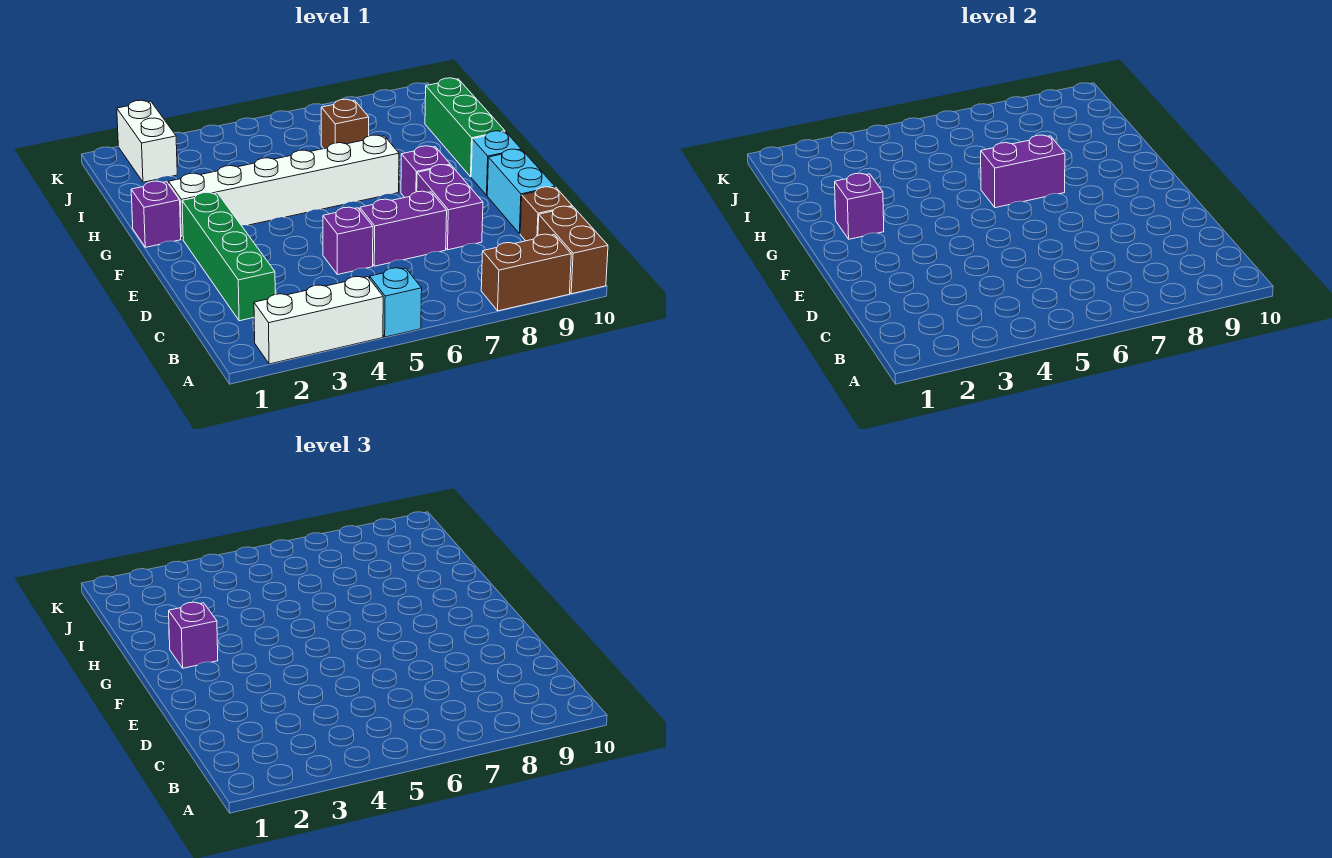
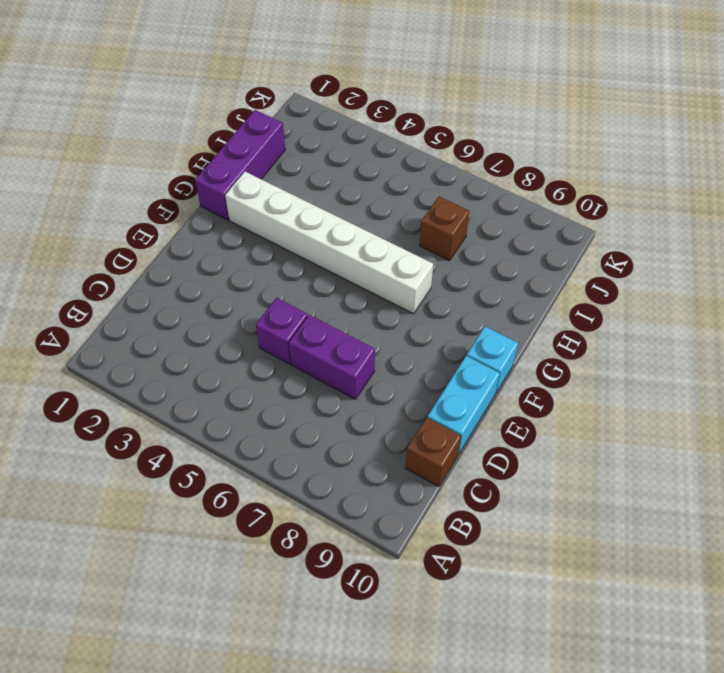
purple 1x3 brick [195,110,285,220] -> purple 1x1 brick [131,181,181,247]
none -> white 1x3 brick [254,277,383,364]
none -> cyan 1x1 brick [370,268,422,337]
none -> brown 1x2 brick [481,234,571,311]

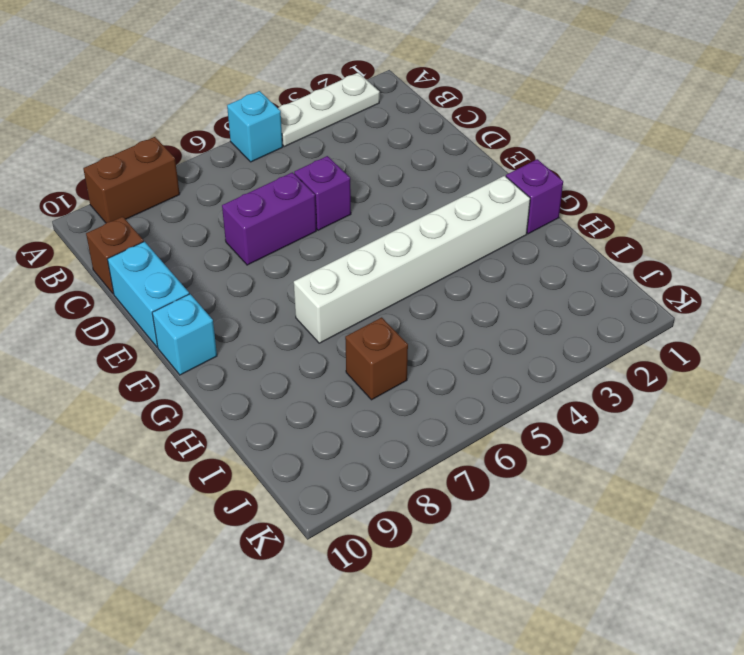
white 1x3 plate [278,73,380,147] -> white 1x3 brick [254,277,383,364]
none -> brown 1x2 brick [538,206,608,294]
none -> green 1x4 brick [182,193,275,321]
none -> purple 1x2 brick [417,165,483,250]

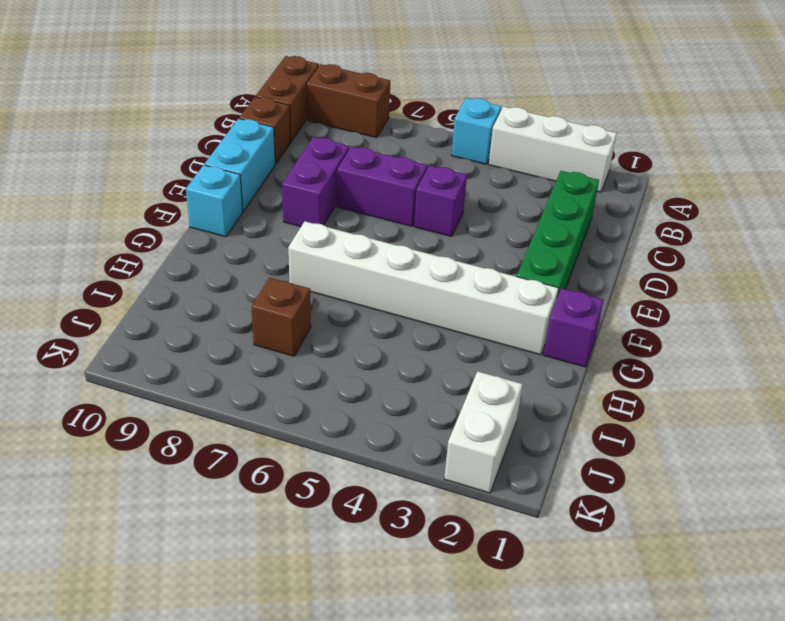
none -> purple 1x1 brick [401,146,450,197]
none -> green 1x3 brick [425,78,505,177]
none -> purple 1x1 brick [835,173,884,239]

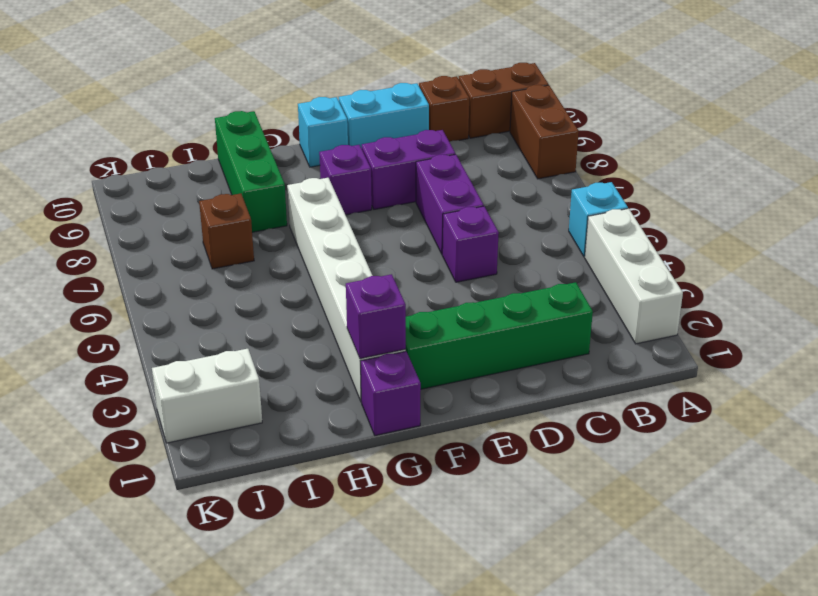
green 1x3 brick [215,111,287,232] -> green 1x3 brick turned to [425,78,505,177]
none -> purple 1x2 brick [981,135,1065,208]
none -> purple 1x1 brick [169,602,218,668]

